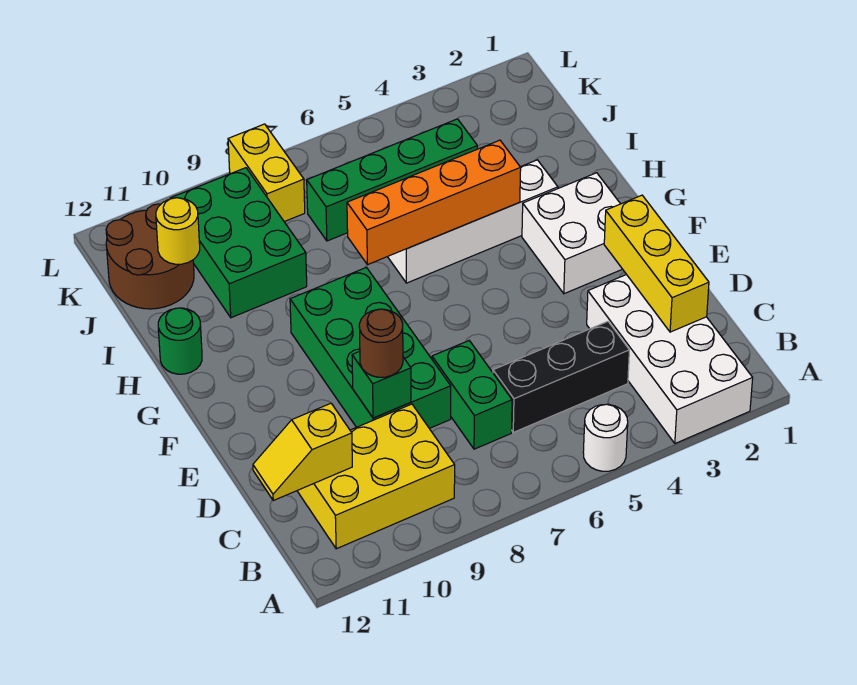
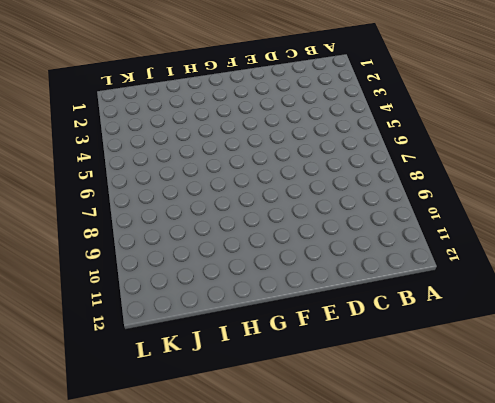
none -> white 2x4 brick [587,275,753,443]
none -> white 1x1 round brick [583,404,628,471]
none -> yellow 2x3 brick [297,404,455,549]

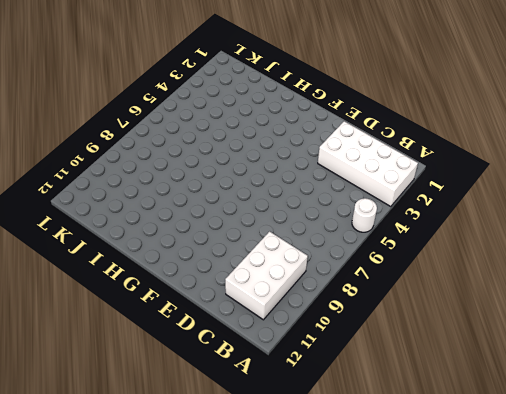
white 2x3 brick [225,231,308,320] -> yellow 2x3 brick [297,404,455,549]
none -> black 1x3 brick [493,322,629,432]
none -> green 1x2 brick [432,341,512,449]
none -> green 2x4 brick [290,267,451,428]

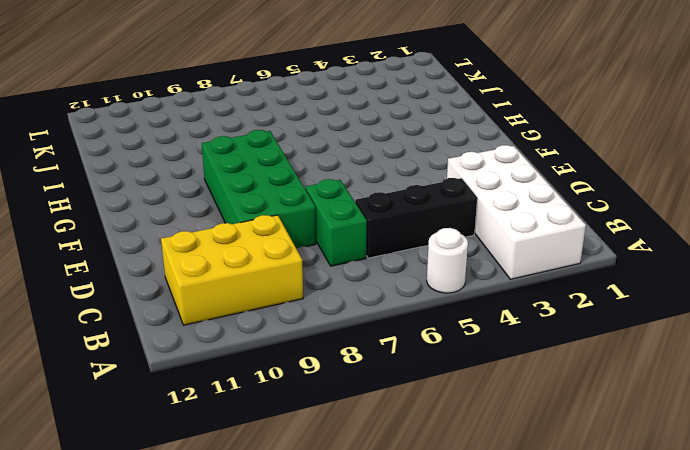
none -> white 2x2 brick [522,173,622,294]
none -> white 1x4 brick [388,160,558,283]
none -> green 1x1 round brick [158,308,202,374]

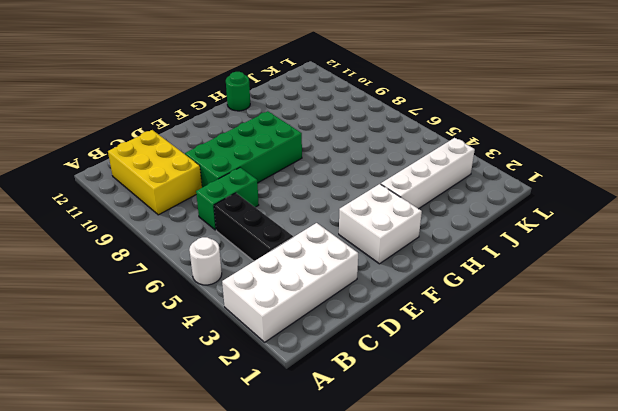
white 1x4 brick [381,138,475,209] -> white 1x4 brick turned to [388,160,558,283]
none -> green 2x3 brick [170,168,307,318]
none -> green 1x4 brick [307,119,477,241]
none -> brown 2x2 round brick [106,204,194,309]

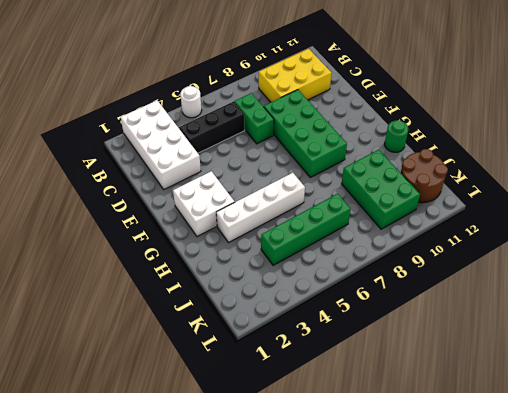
none -> yellow 1x2 brick [228,124,305,222]
none -> yellow 1x3 brick [604,195,709,332]
none -> yellow 1x2 slope [253,403,352,500]

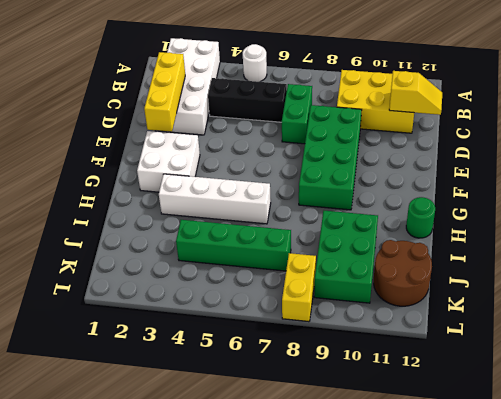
none -> green 1x1 brick [352,351,411,418]
none -> orange 1x4 brick [347,140,521,265]
none -> yellow 1x1 round brick [156,198,200,264]

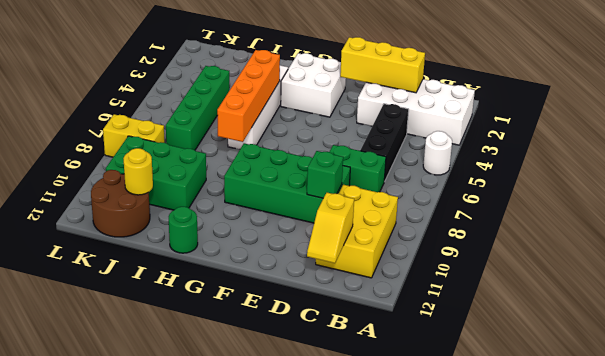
none -> brown 1x1 round brick [359,309,403,377]

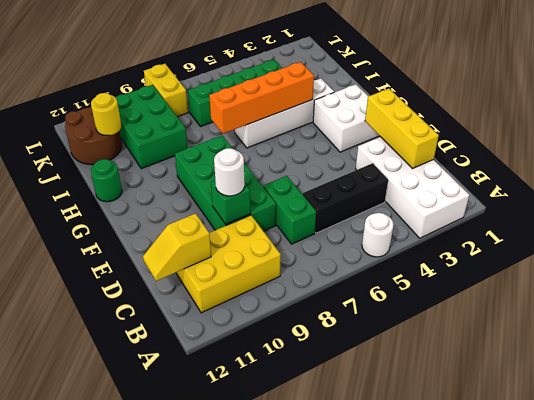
white 1x1 round brick [214,148,245,196] -> brown 1x1 round brick [359,309,403,377]

